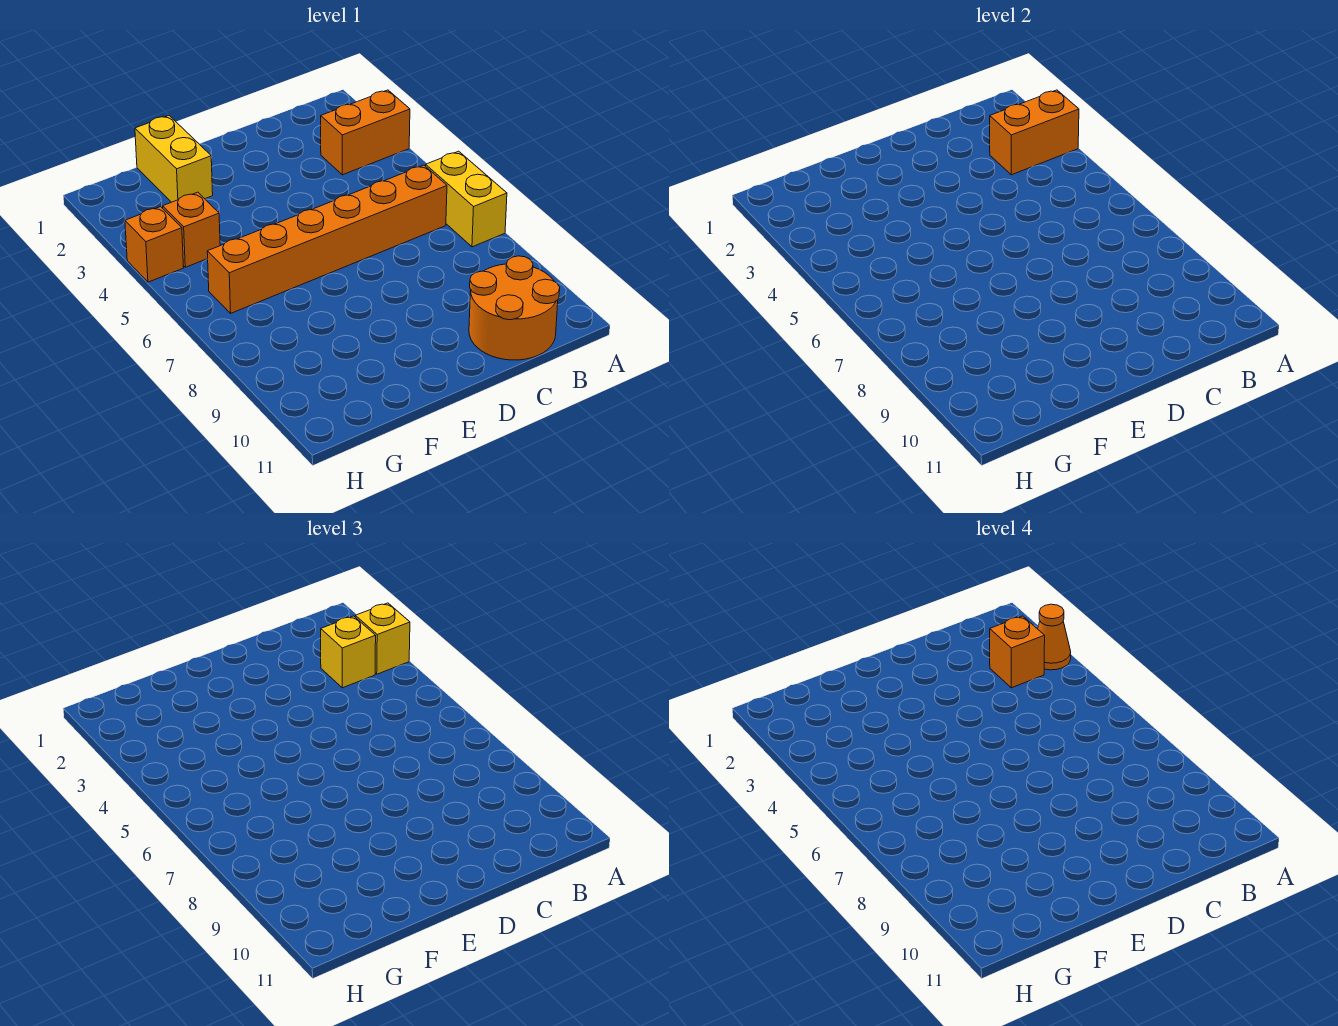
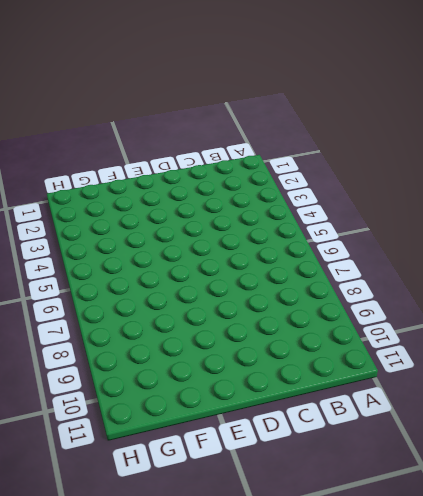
none -> orange 1x2 brick [321,90,410,175]
none -> yellow 1x2 brick [426,151,507,247]
none -> orange 1x6 brick [207,165,447,313]

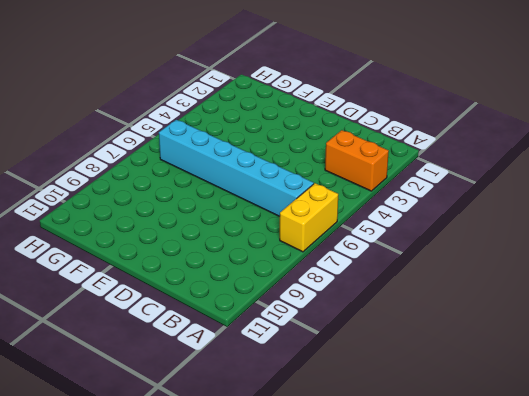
cyan 1x6 brick [159,120,314,216] -> orange 1x6 brick [207,165,447,313]
none -> orange 2x2 round brick [469,256,560,360]
none -> yellow 1x2 brick [135,116,213,202]
none -> orange 1x1 brick [163,192,220,267]

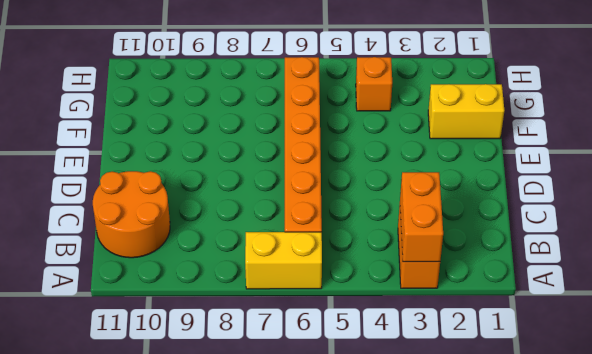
none -> orange 1x1 brick [125,207,184,282]
none -> yellow 1x1 brick [355,603,410,674]
none -> yellow 1x1 brick [321,616,376,688]

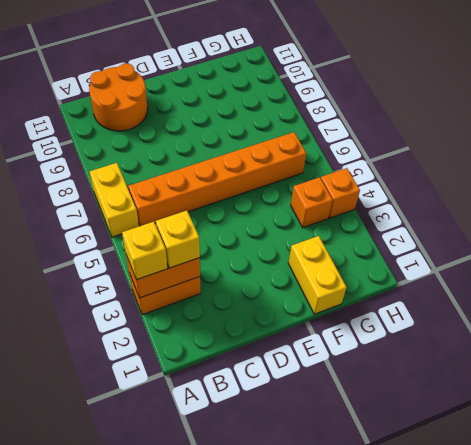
none -> orange 1x1 cone [1038,604,1071,670]
none -> orange 1x1 brick [990,616,1045,688]

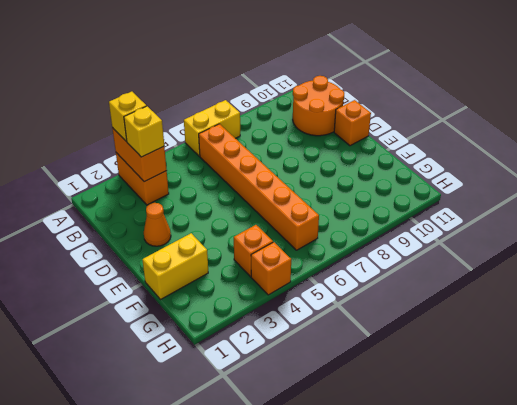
orange 1x1 cone [144,203,171,246] -> orange 1x1 cone moved to [1038,604,1071,670]
orange 1x1 brick [334,100,371,146] -> orange 1x1 brick moved to [990,616,1045,688]

